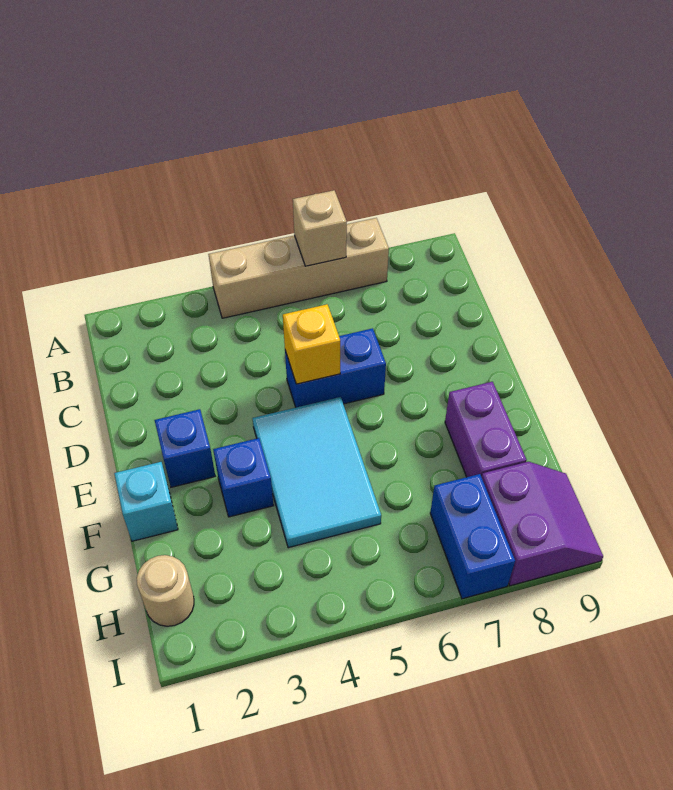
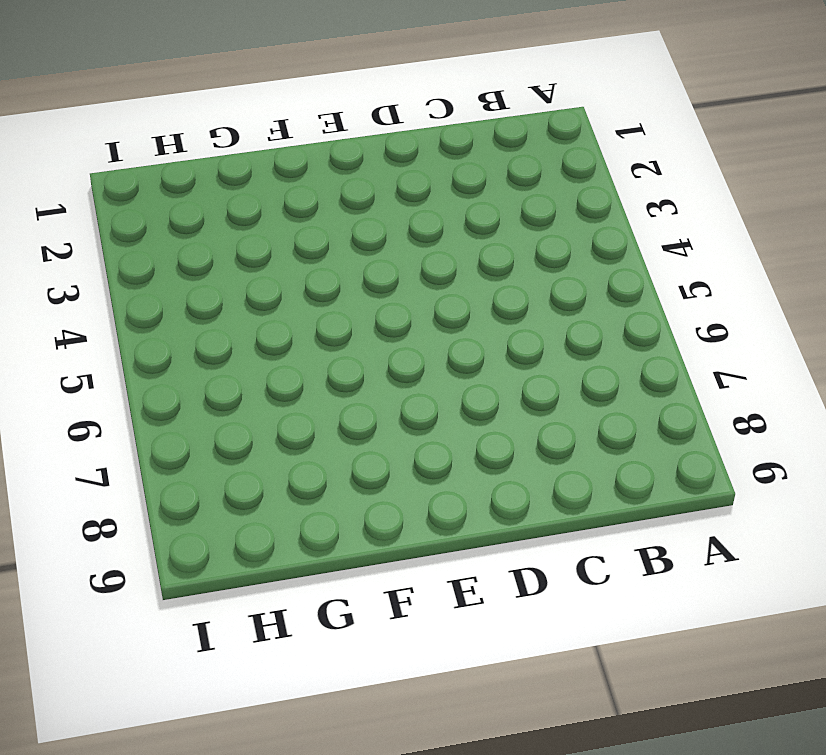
none -> tan 1x4 brick [208,218,389,318]
none -> blue 1x2 brick [285,328,386,407]
none -> blue 1x1 brick [155,409,215,487]

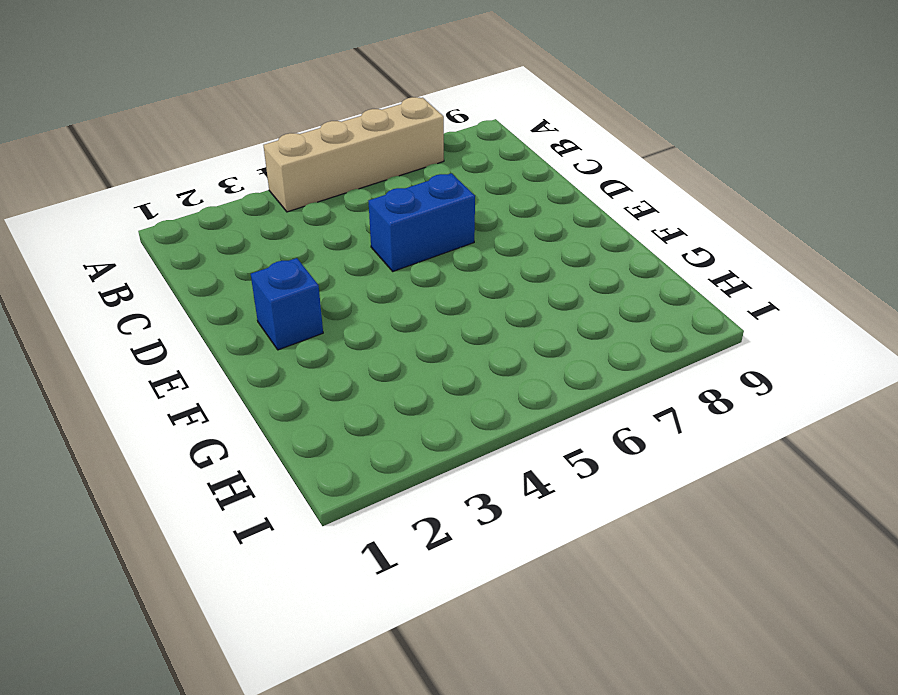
none -> cyan 2x3 tile [252,397,381,548]
none -> cyan 1x1 brick [114,462,178,541]
none -> blue 1x1 brick [213,438,274,517]

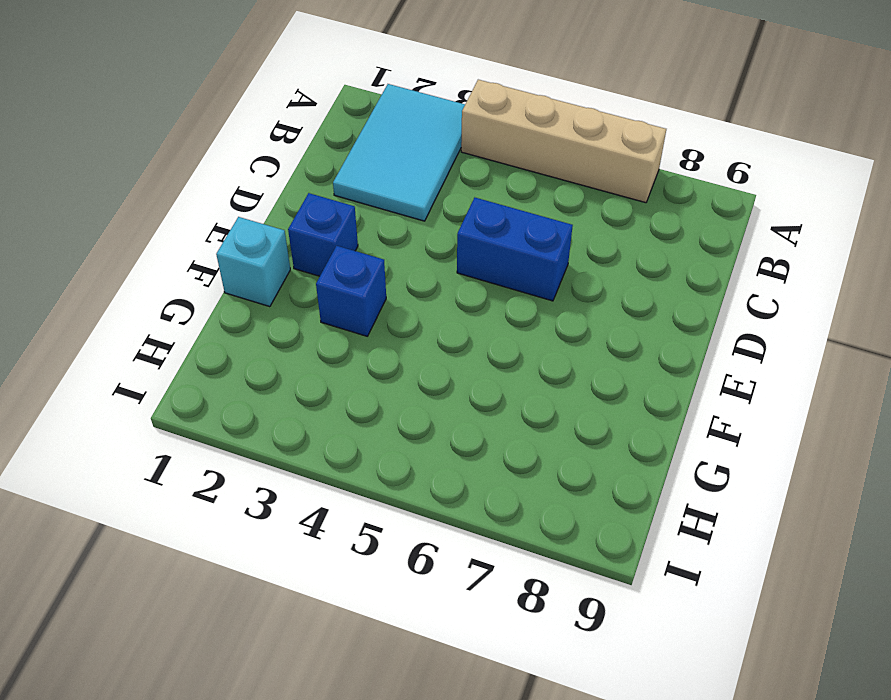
cyan 2x3 tile [333,84,465,221] -> cyan 2x3 tile moved to [252,397,381,548]
none -> purple 1x2 brick [445,382,527,477]
none -> tan 1x1 round brick [137,555,194,626]
none -> blue 1x2 brick [430,474,515,599]

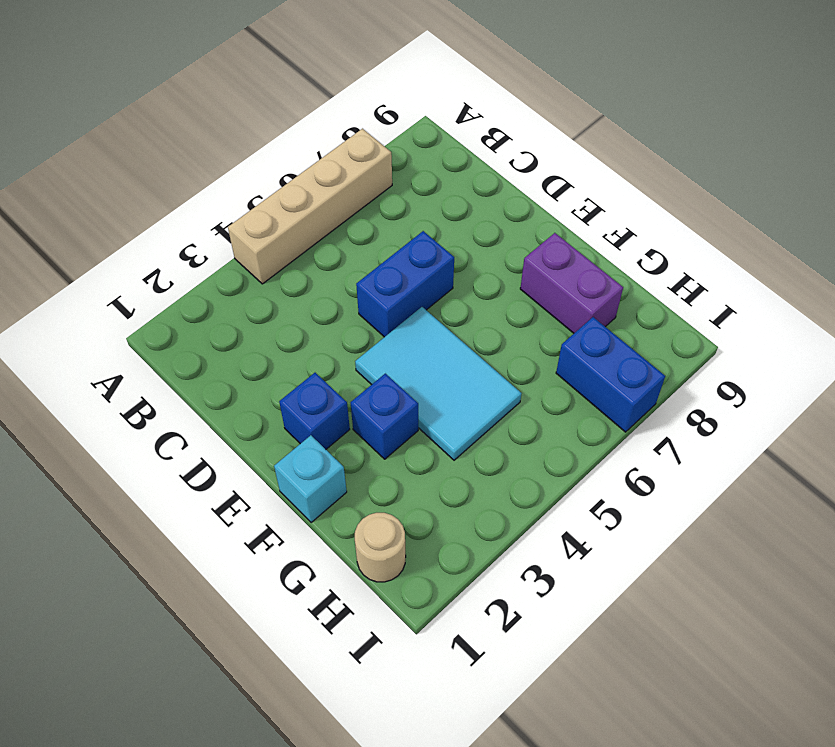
none -> purple 2x2 slope [482,462,603,586]
none -> tan 1x1 brick [293,190,347,266]
none -> yellow 1x1 brick [283,304,340,384]

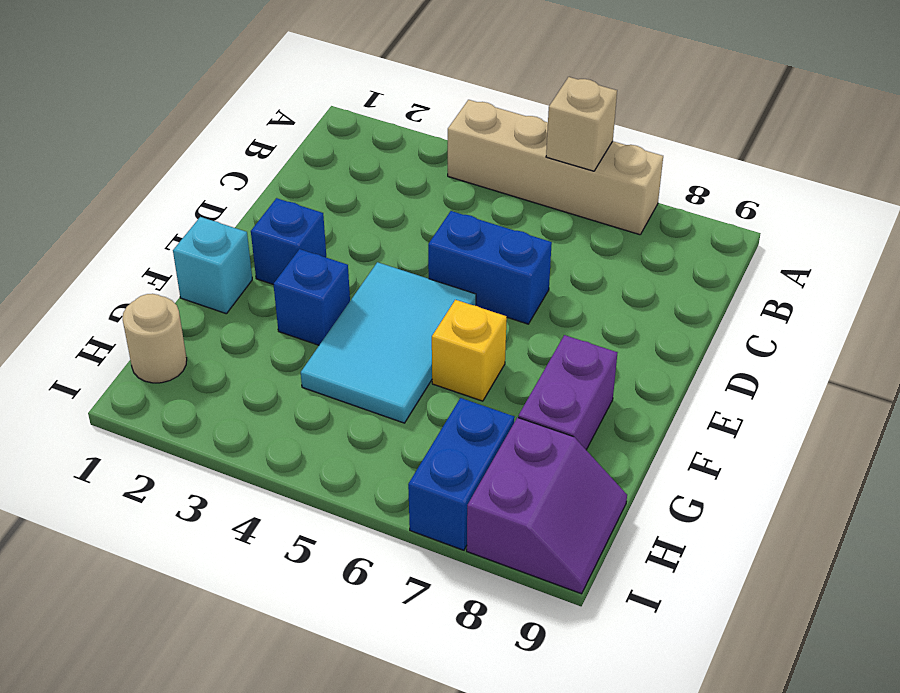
yellow 1x1 brick [432,300,507,401] -> yellow 1x1 brick moved to [283,304,340,384]

